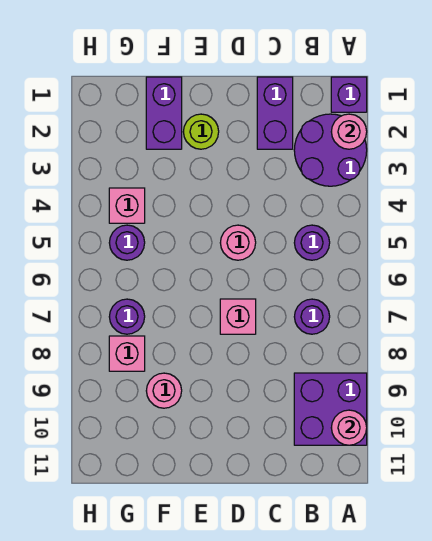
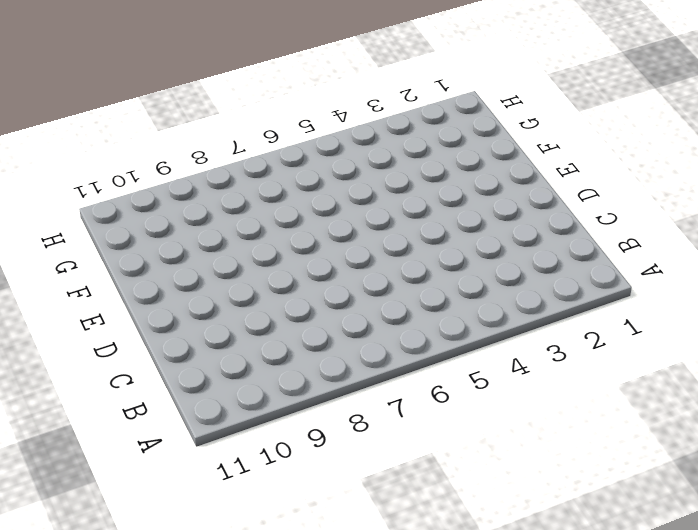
none -> purple 1x1 brick [331,77,367,112]
none -> purple 2x2 round brick [294,114,367,186]
none -> purple 2x2 brick [294,373,367,445]

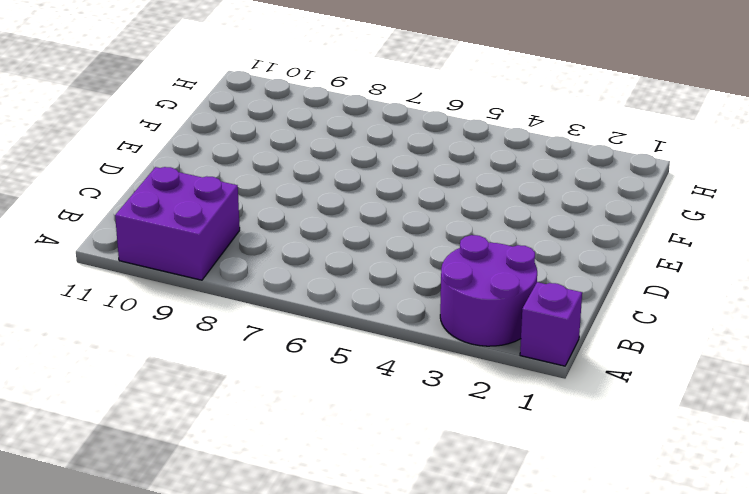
none -> purple 1x1 round brick [294,225,330,260]
none -> purple 1x1 round brick [294,299,330,334]
none -> purple 1x2 brick [257,77,293,149]

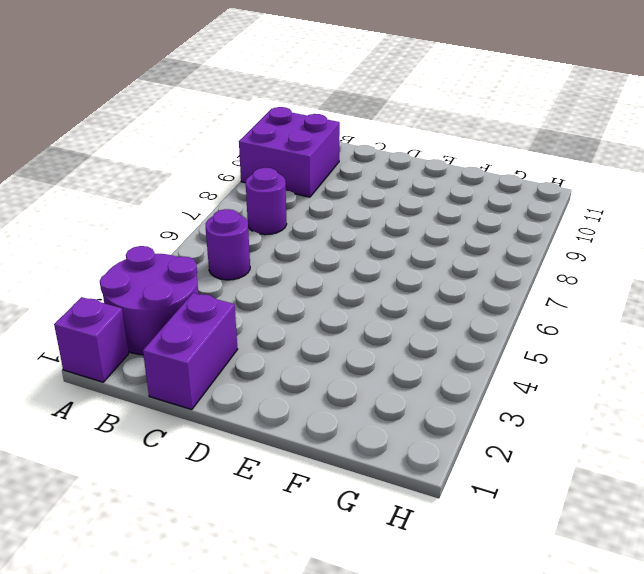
none -> pink 1x1 round brick [220,225,256,260]
none -> pink 1x1 brick [220,299,256,334]
none -> lime 1x1 round brick [183,114,219,149]

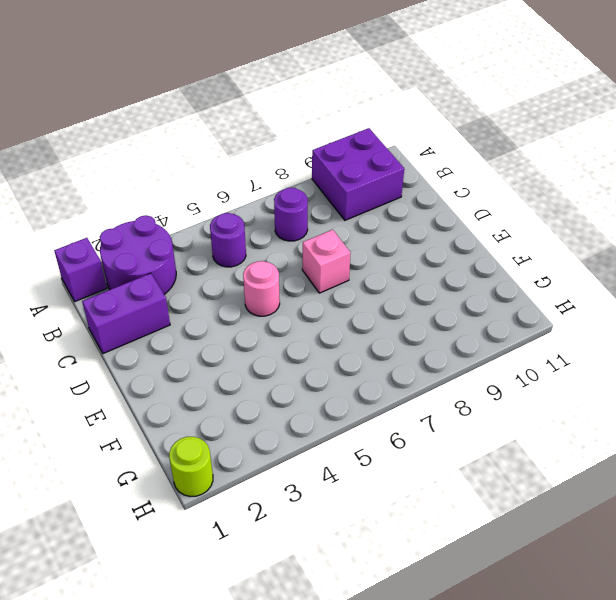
lime 1x1 round brick [169,437,213,496] -> lime 1x1 round brick moved to [183,114,219,149]
none -> purple 1x2 brick [146,77,182,149]
none -> pink 1x1 round brick [146,373,182,408]
none -> pink 1x1 brick [109,188,145,223]

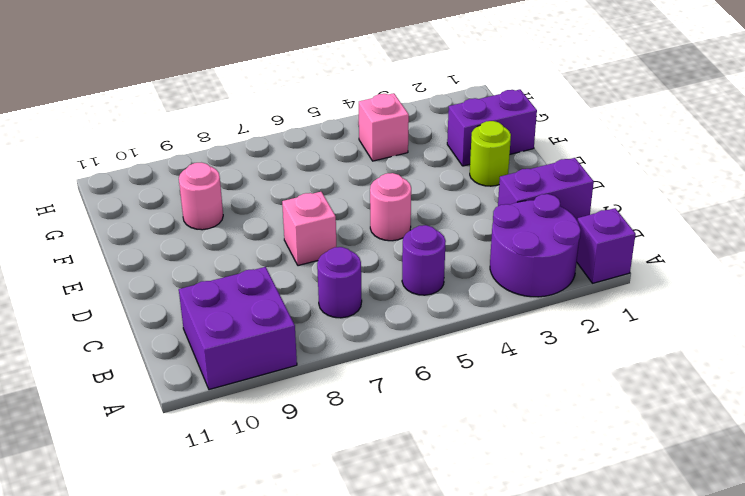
none -> purple 1x1 round brick [109,225,145,260]
none -> purple 1x1 round brick [109,299,145,334]
none -> pink 1x1 brick [109,336,145,371]

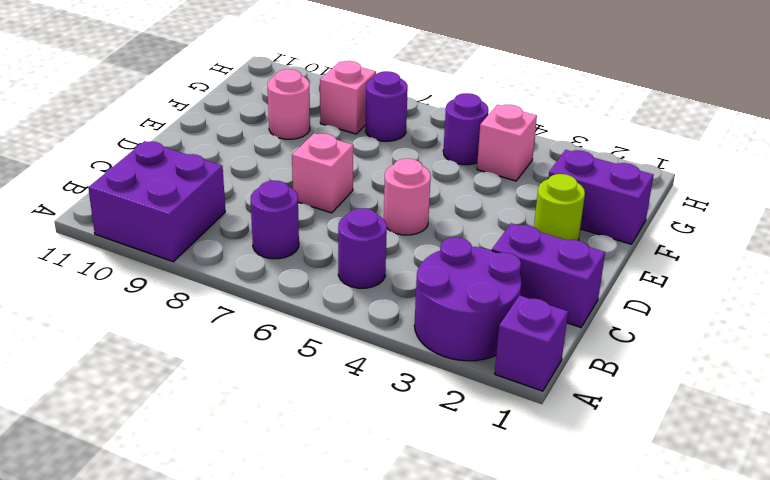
none -> pink 1x1 round brick [331,114,367,149]
none -> pink 1x1 round brick [331,410,367,445]

